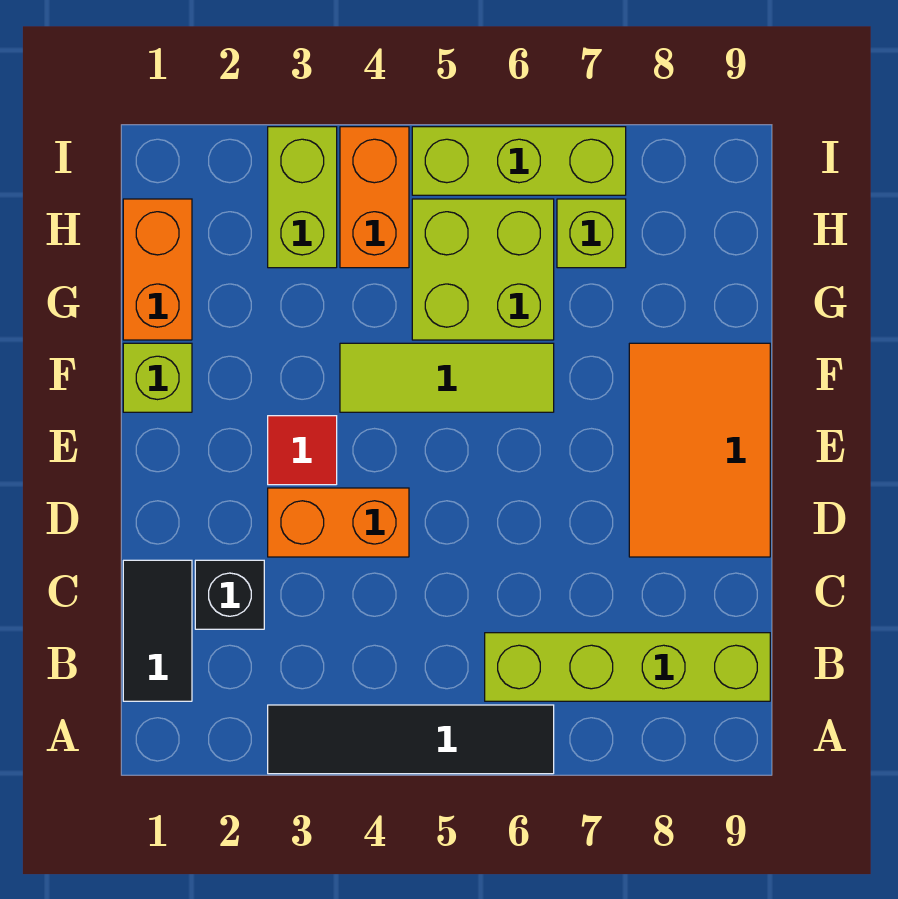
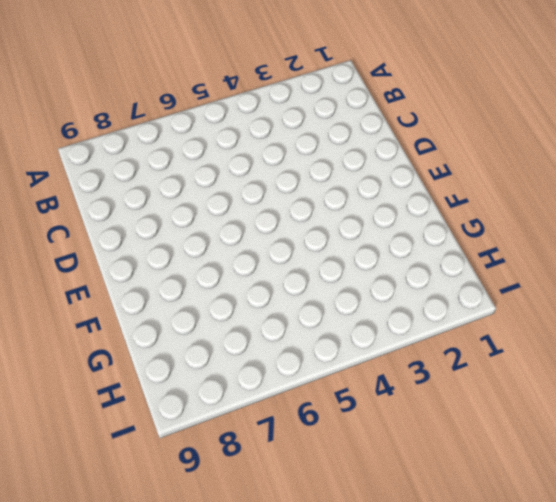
none -> black 1x4 tile [268,705,554,774]
none -> black 1x2 tile [123,560,192,701]
none -> lime 1x4 brick [485,633,770,701]

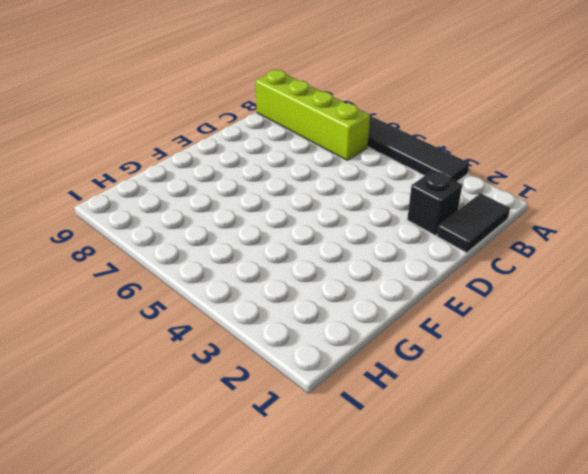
none -> orange 1x2 brick [268,488,409,557]
none -> orange 2x3 tile [629,343,770,557]
none -> red 1x1 tile [268,416,337,485]

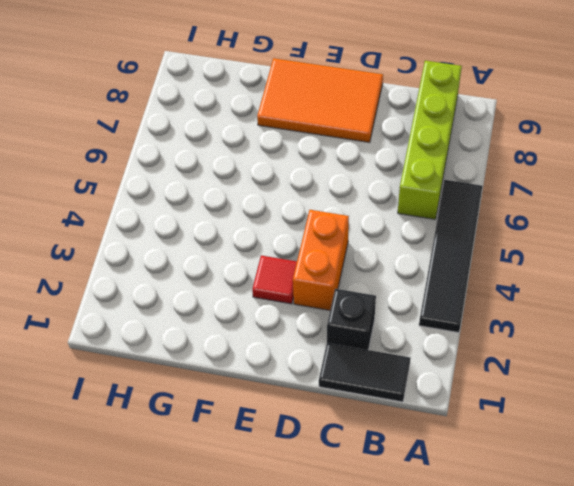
none -> lime 1x1 brick [123,343,192,412]
none -> lime 1x3 tile [340,343,554,412]
none -> orange 1x2 brick [123,199,192,340]

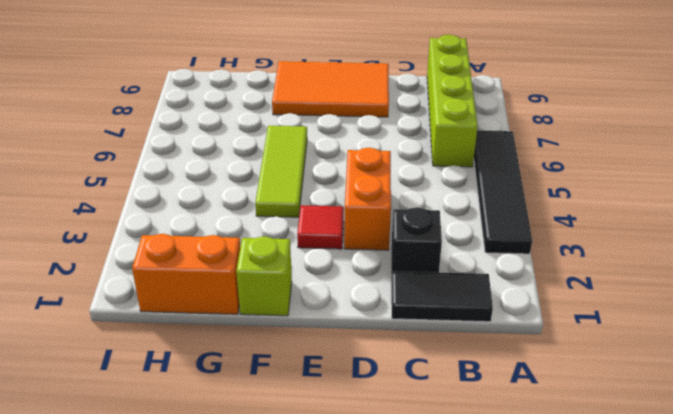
none -> lime 2x2 brick [412,199,554,340]
none -> lime 1x2 brick [268,127,337,268]
none -> orange 1x2 brick [340,127,409,268]

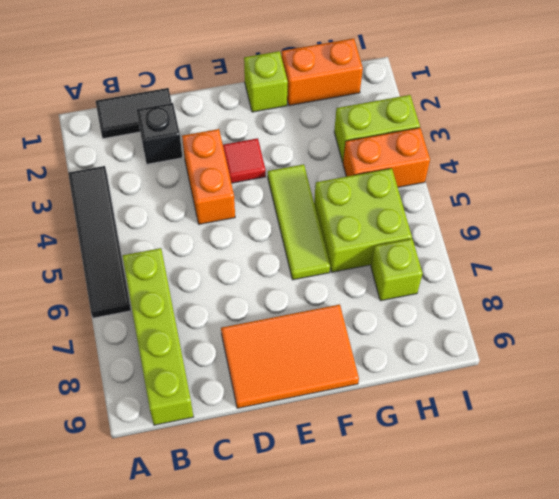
none -> lime 1x3 brick [412,127,626,195]

